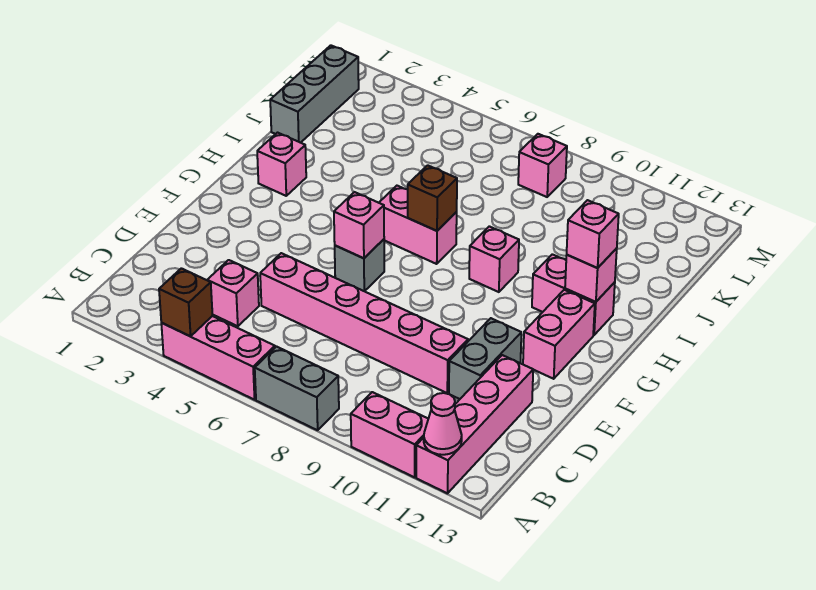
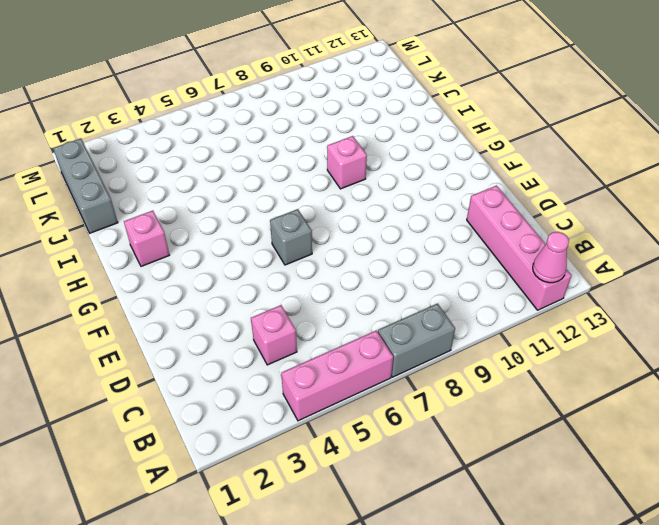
none -> pink 1x2 brick [351,392,428,477]
none -> pink 1x6 brick [260,253,468,393]
none -> grey 1x2 brick [449,318,521,399]

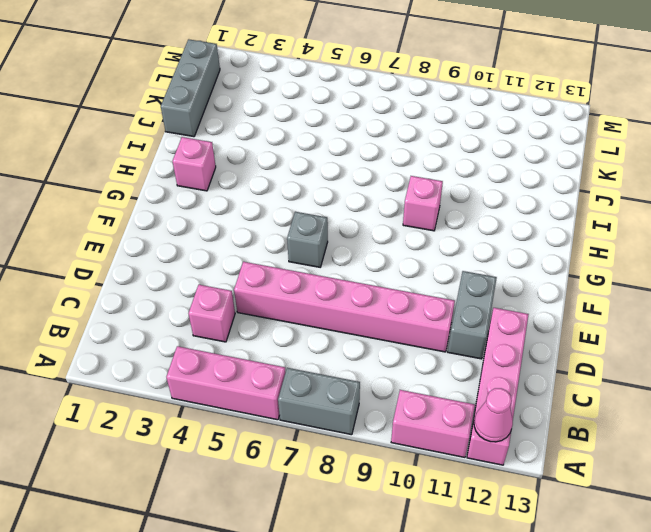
none -> pink 1x2 brick [523,290,595,379]
none -> pink 1x2 brick [379,186,457,264]
none -> pink 1x2 brick [532,254,615,335]

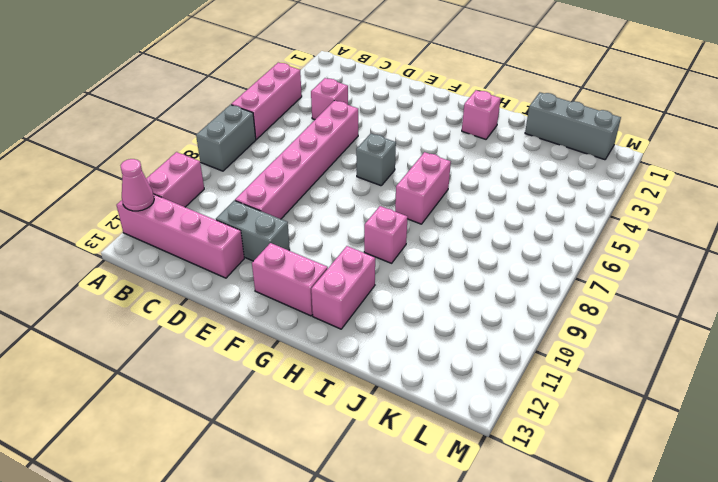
none -> pink 1x1 brick [518,134,567,197]
none -> brown 1x1 brick [159,268,213,336]
none -> pink 1x1 brick [334,192,384,258]

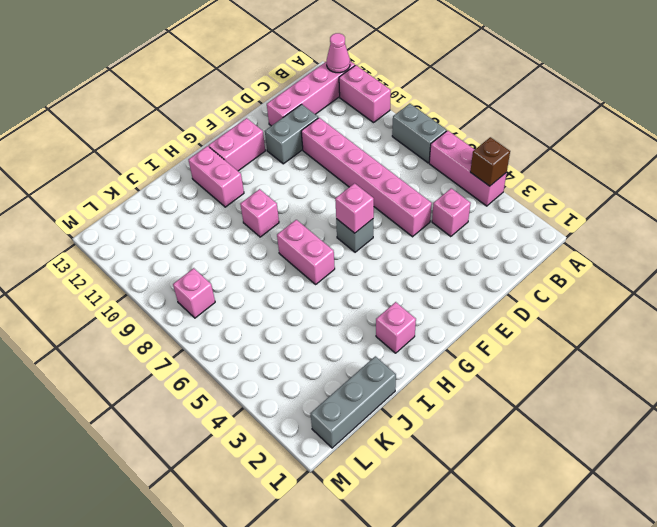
none -> brown 1x1 brick [408,165,457,231]
none -> pink 1x1 brick [565,248,617,302]
none -> pink 1x1 brick [567,200,619,268]

